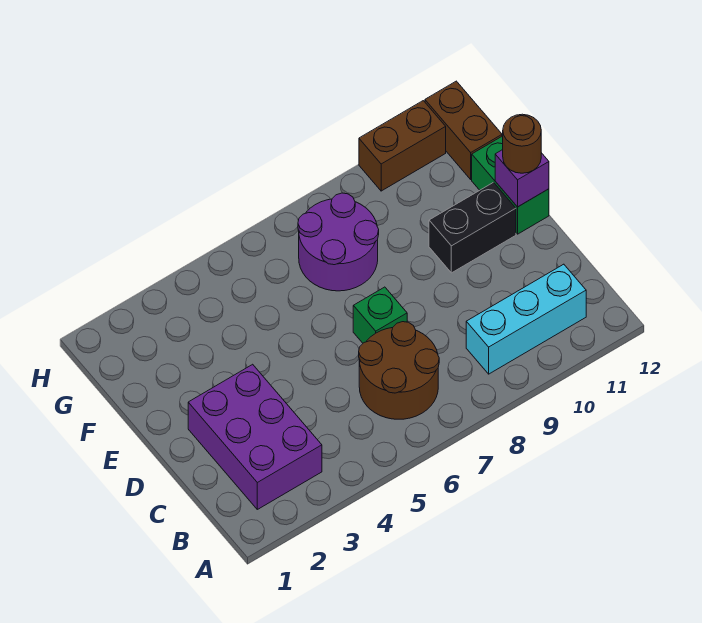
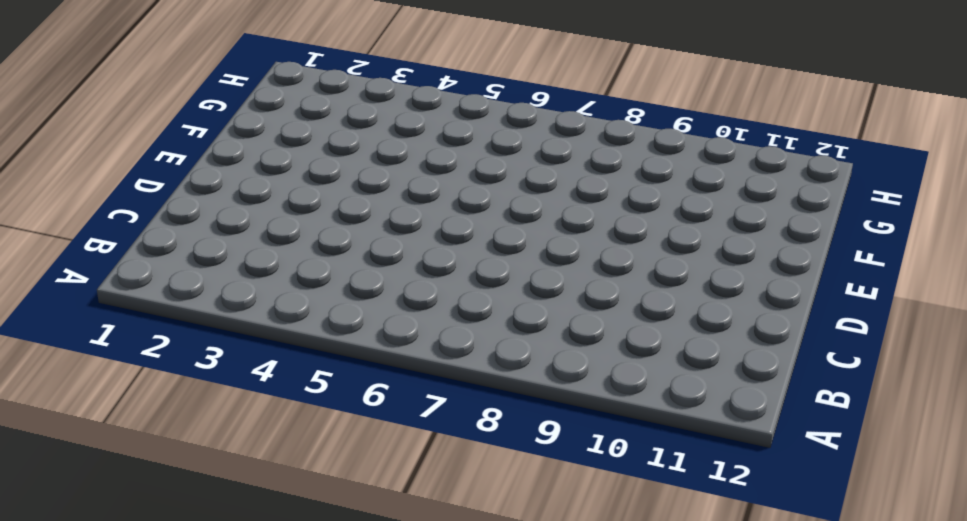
none -> purple 2x3 brick [188,364,322,509]
none -> brown 2x2 round brick [359,322,439,419]

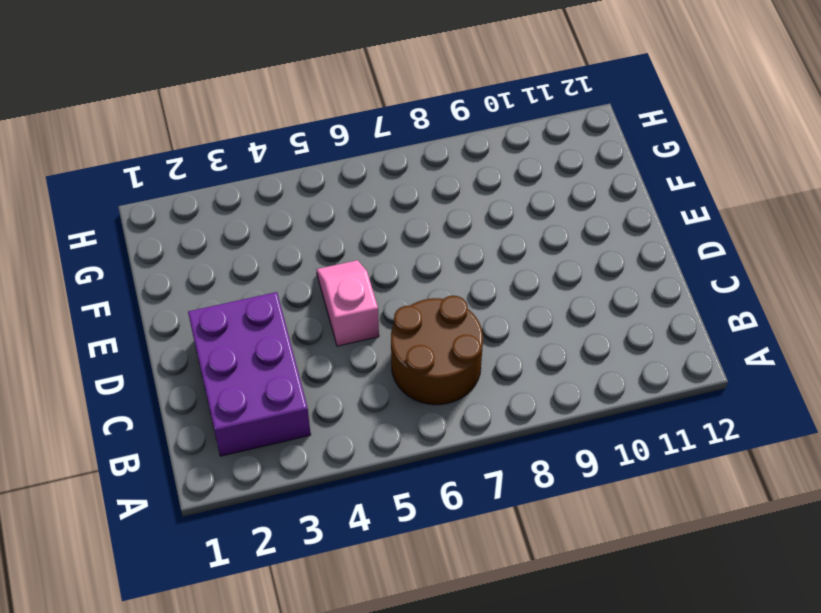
pink 1x2 slope [316,260,379,346] -> none
none -> cyan 1x3 brick [466,264,586,374]
none -> green 1x1 brick [353,287,407,343]

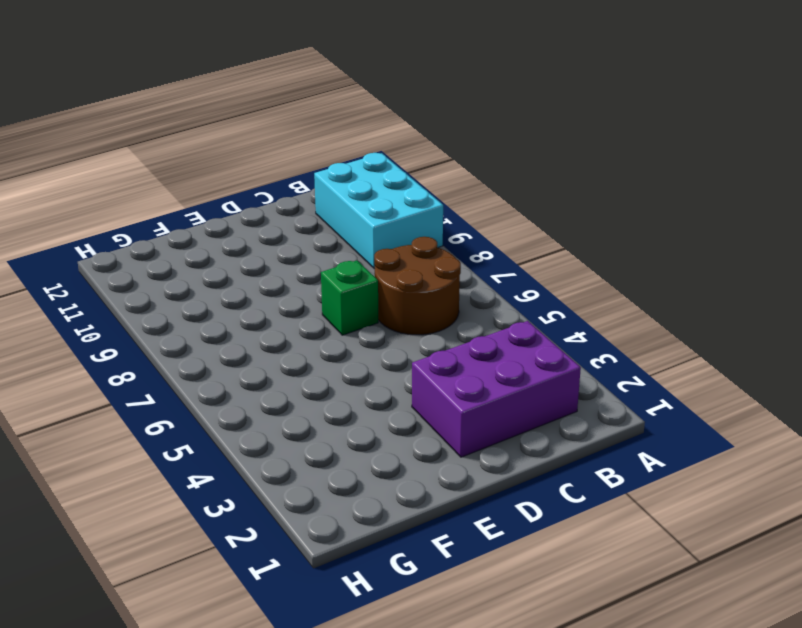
cyan 2x3 brick [314,153,443,269] -> cyan 1x3 brick [466,264,586,374]
none -> black 1x2 brick [429,183,516,273]
none -> green 1x2 brick [472,136,549,234]

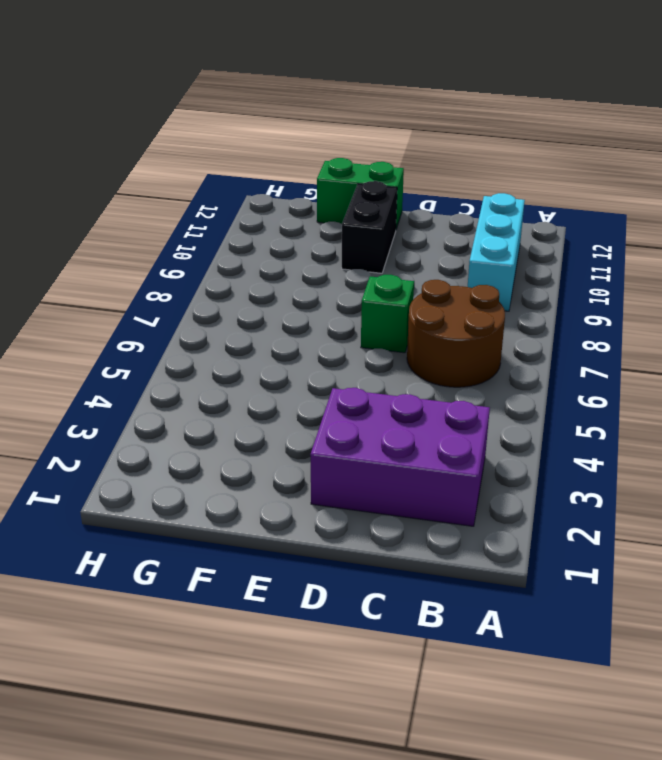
none -> purple 2x2 round brick [298,193,379,291]
none -> brown 1x2 brick [425,81,502,179]

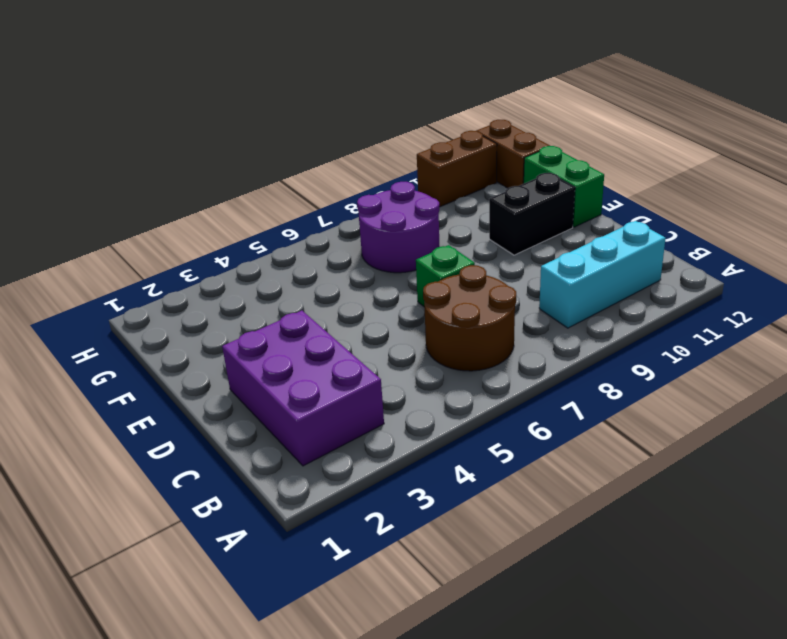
none -> purple 1x1 brick [495,150,549,207]
none -> brown 1x1 round brick [503,114,541,173]

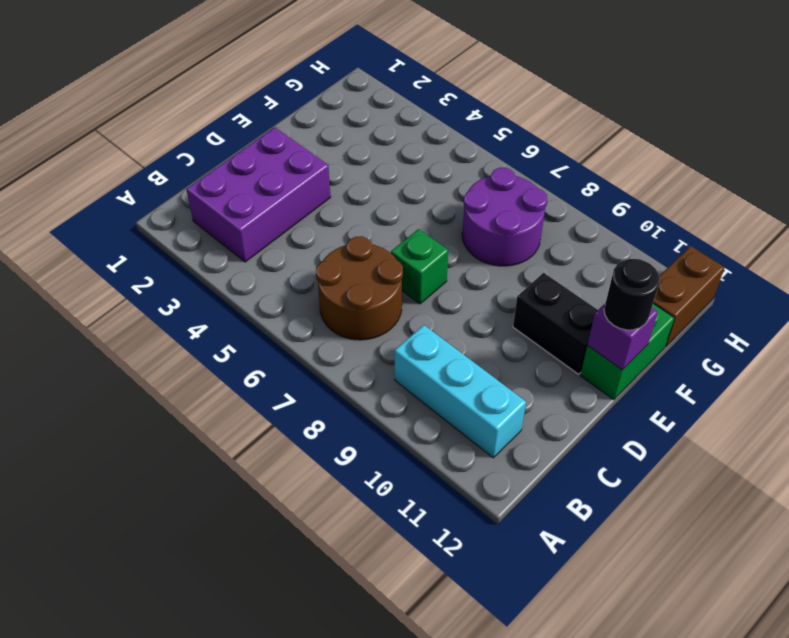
black 1x1 round brick [604,259,660,330] -> brown 1x1 round brick [503,114,541,173]
none -> brown 1x2 brick [359,101,446,191]

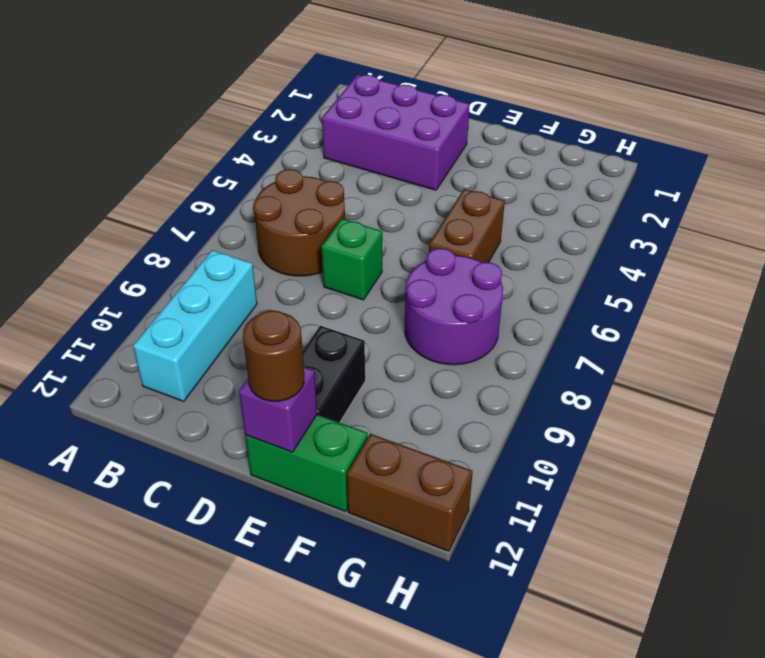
brown 1x2 brick [429,189,505,263] -> brown 1x2 brick moved to [359,101,446,191]

